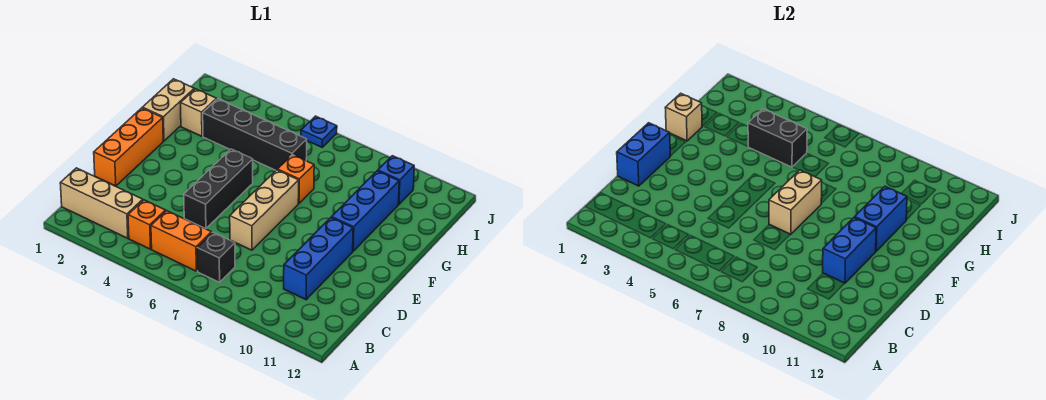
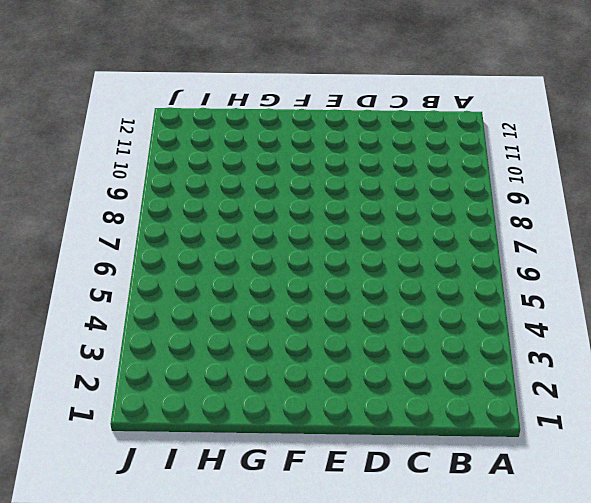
none -> tan 1x3 brick [60,168,143,238]
none -> orange 1x1 brick [128,200,166,249]
none -> orange 1x2 brick [151,211,212,271]

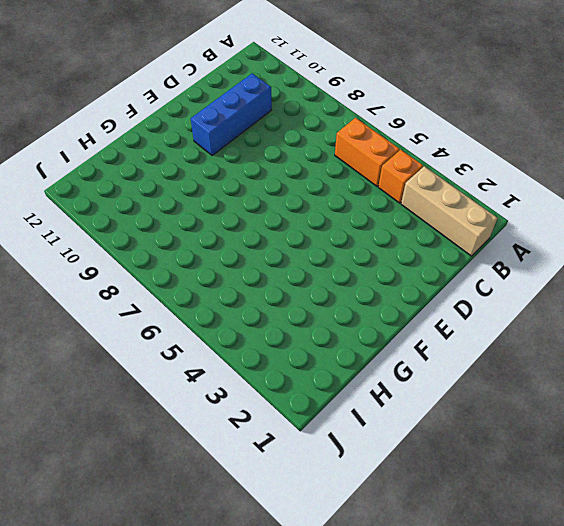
none -> black 1x1 brick [197,232,235,282]
none -> orange 1x3 brick [94,108,163,186]
none -> black 1x3 brick [184,149,253,229]

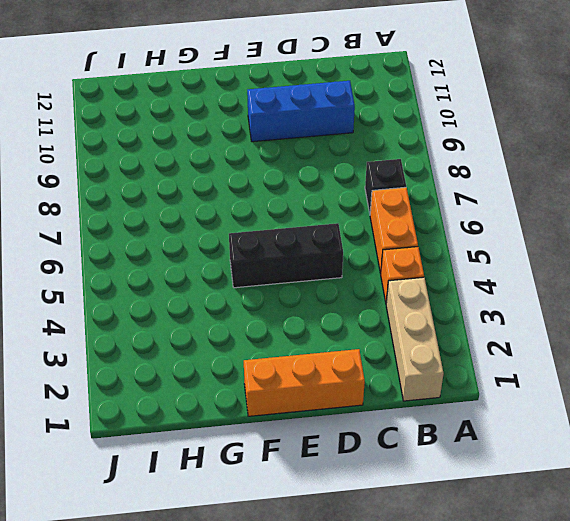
none -> tan 1x3 brick [230,170,299,250]
none -> blue 1x3 brick [332,171,399,251]
none -> tan 1x2 brick [142,79,194,141]

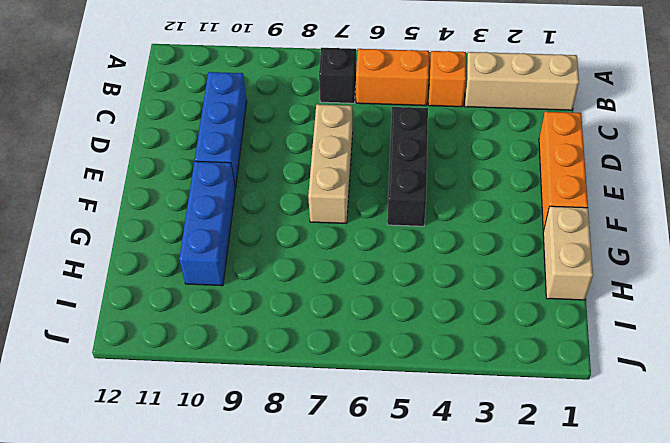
none -> orange 1x1 brick [278,155,314,203]
none -> tan 1x1 brick [181,89,217,136]
none -> black 1x4 brick [203,99,307,170]

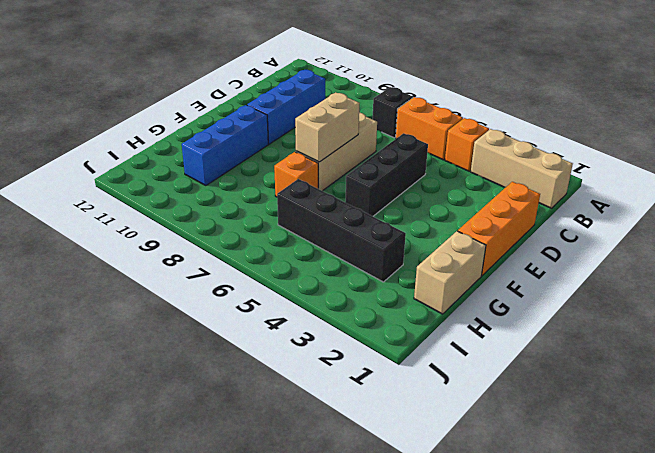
none -> tan 1x1 brick [181,89,217,136]
none -> blue 1x1 brick [378,156,414,204]
none -> blue 1x1 plate [301,116,337,147]

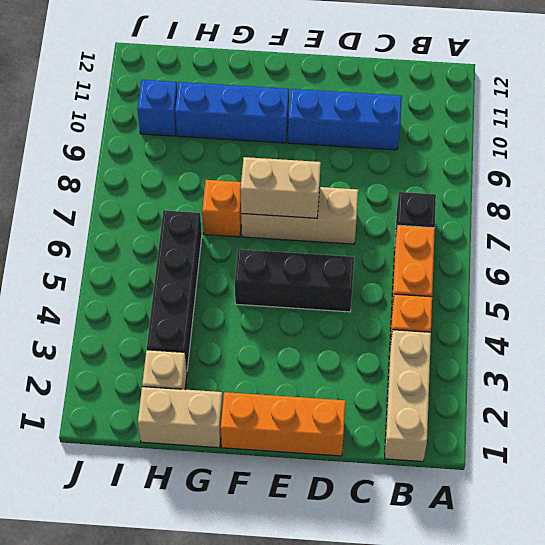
none -> blue 1x1 plate [301,116,337,147]
none -> blue 1x2 brick [617,123,670,186]
none -> blue 1x2 brick [823,218,876,283]

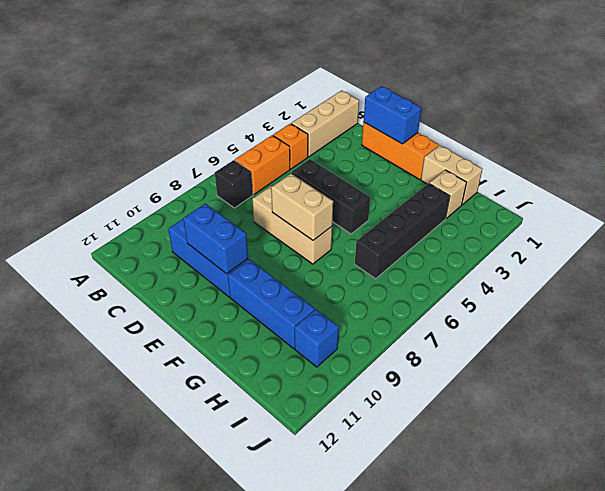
none -> orange 1x1 brick [278,155,314,203]
none -> blue 1x1 plate [301,116,337,147]
none -> blue 1x2 brick [855,186,907,251]

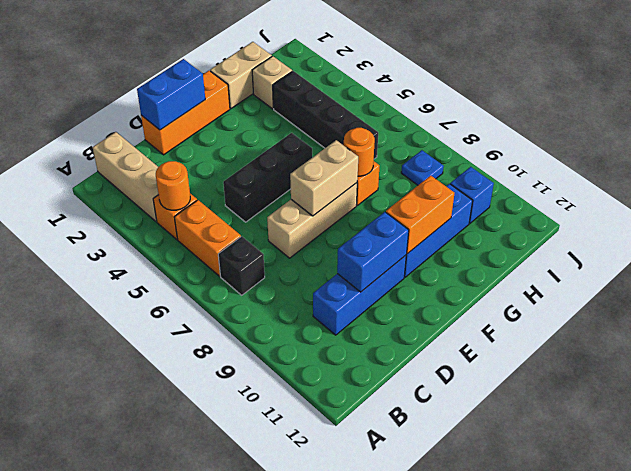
orange 1x1 round brick [156,161,190,210] -> none
orange 1x2 brick [386,176,454,254] -> blue 1x2 brick [855,186,907,251]
orange 1x1 round brick [344,128,375,176] -> none
blue 1x1 plate [401,150,444,185] -> blue 1x1 plate moved to [301,116,337,147]
none -> tan 1x1 brick [665,93,702,141]
none -> black 1x2 brick [748,109,807,167]

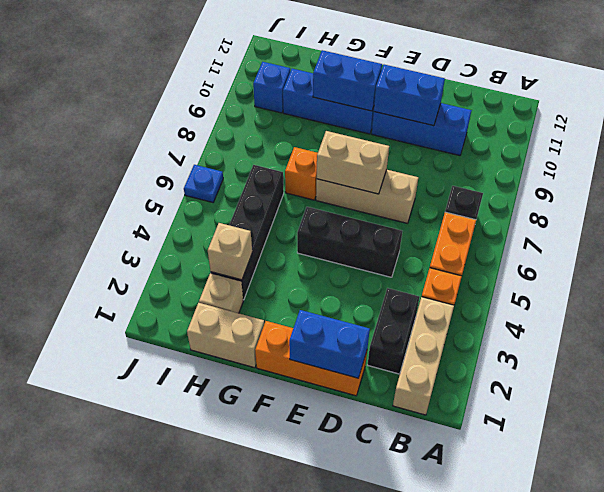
black 1x2 brick [368,288,419,374] -> black 1x2 brick moved to [748,109,807,167]
tan 1x1 brick [208,223,252,280] -> tan 1x1 brick moved to [665,93,702,141]

